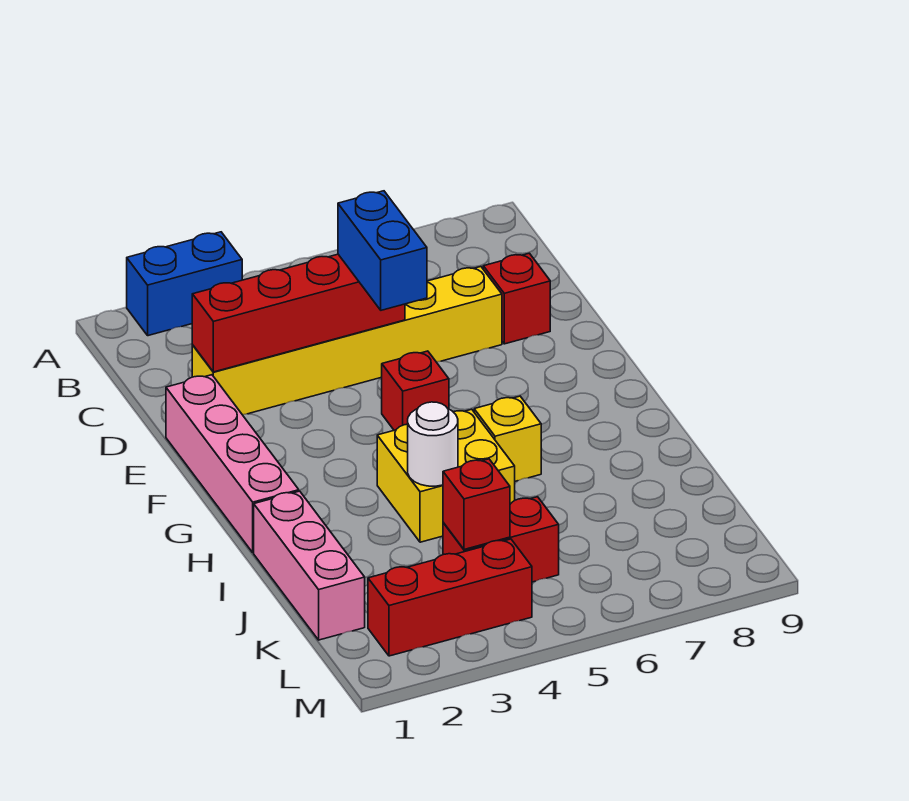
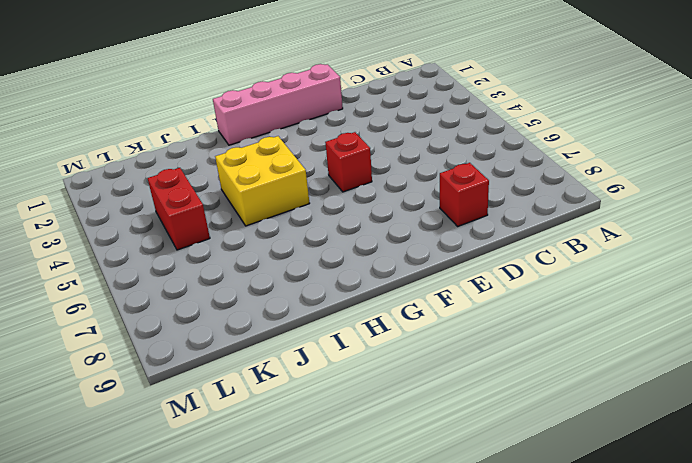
none -> blue 1x2 brick [127,232,242,336]
none -> yellow 1x6 brick [192,267,502,415]
none -> yellow 1x1 brick [474,396,541,481]

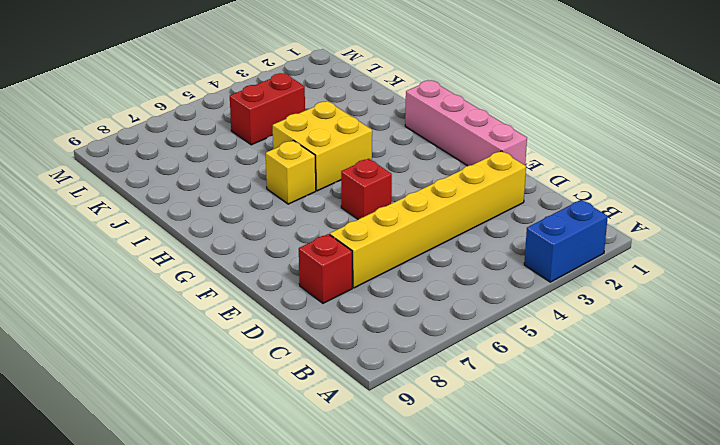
none -> pink 1x3 brick [254,491,365,640]
none -> red 1x3 brick [368,539,532,656]
none -> red 1x4 brick [192,254,405,372]

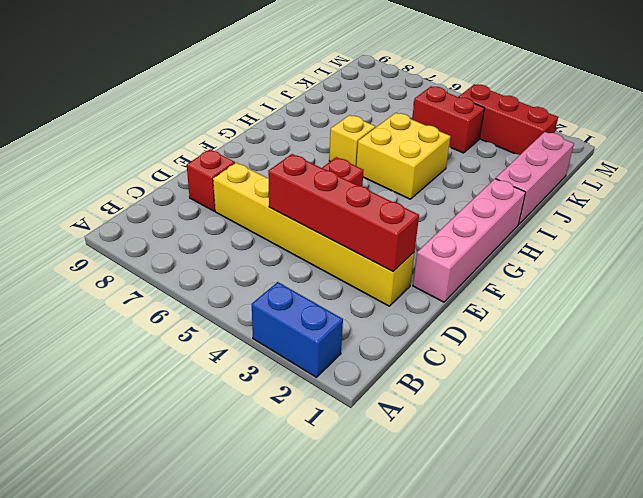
none -> white 1x1 round brick [408,402,458,486]
none -> red 1x1 brick [443,459,510,549]
none -> blue 1x2 brick [338,191,427,310]

